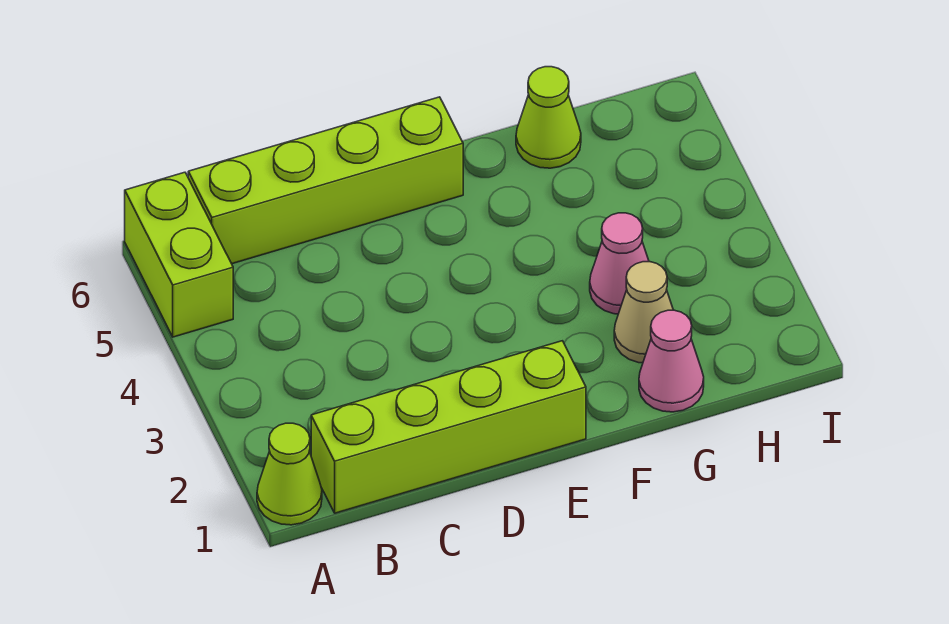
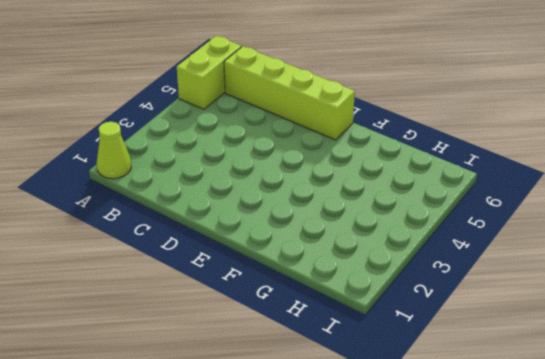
none -> lime 1x4 brick [311,341,586,513]
none -> pink 1x1 cone [639,310,704,412]

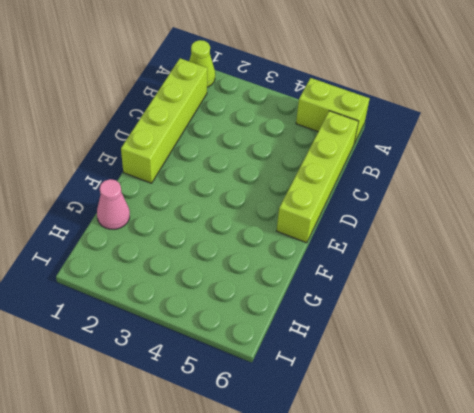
none -> tan 1x1 cone [614,262,673,363]
none -> pink 1x1 cone [590,213,649,314]

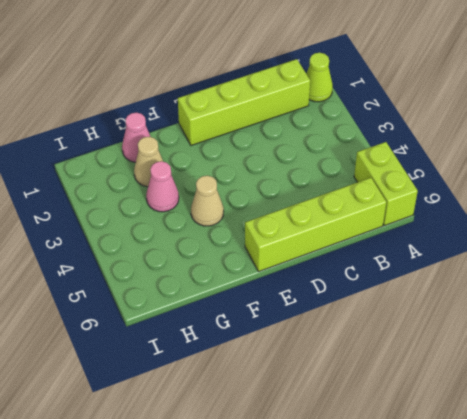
tan 1x1 cone [191,176,224,226] -> none
none -> lime 1x1 cone [516,67,581,168]

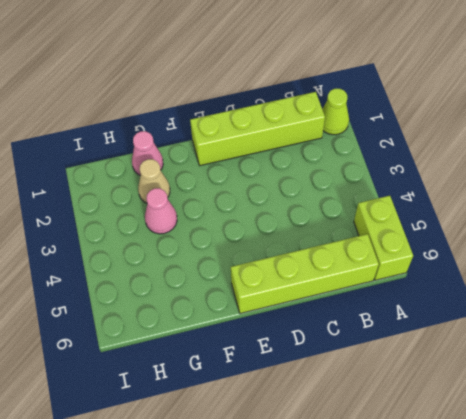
none -> lime 1x1 cone [516,67,581,168]

